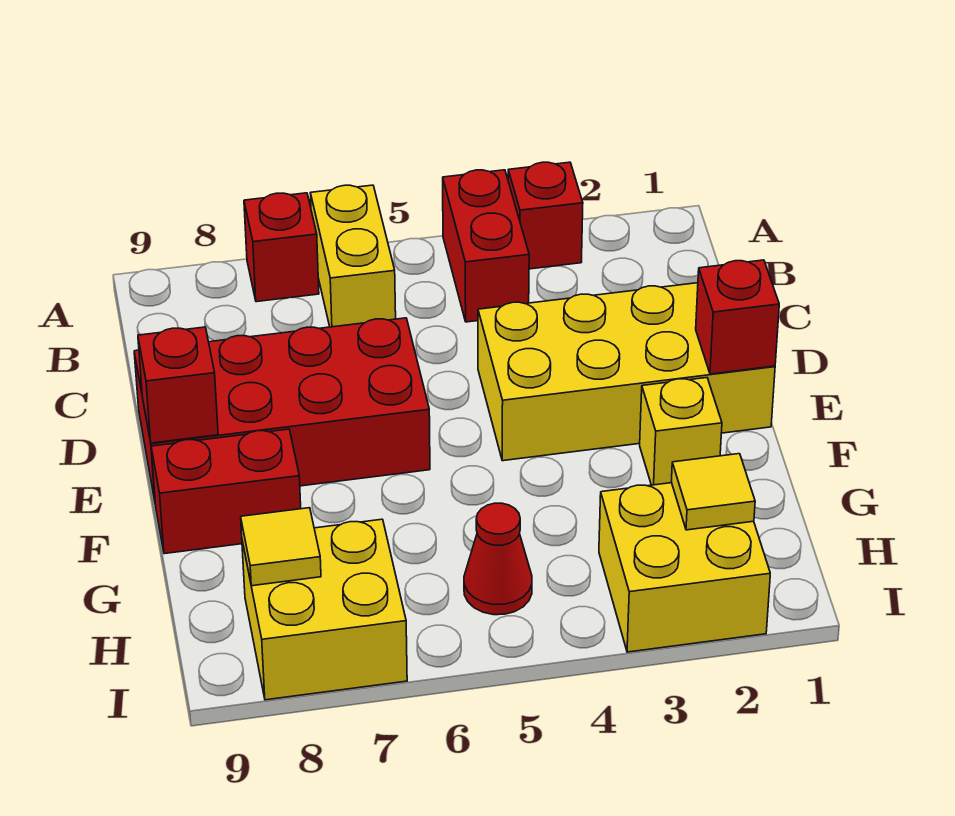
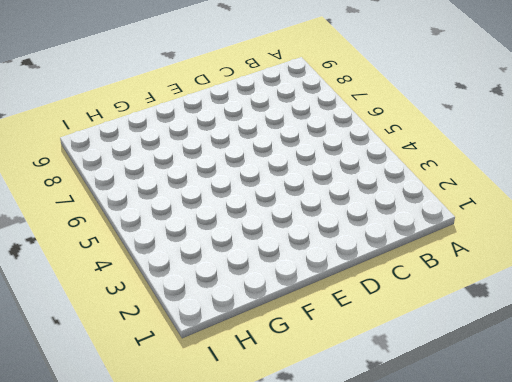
none -> red 1x1 brick [508,162,583,269]
none -> red 1x2 brick [443,170,529,322]
none -> yellow 1x2 brick [310,185,396,327]

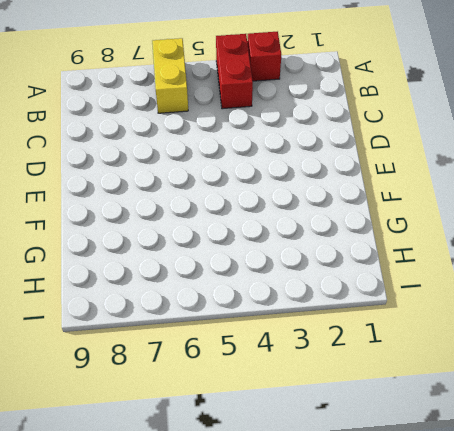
none -> red 1x1 brick [244,193,319,302]
none -> yellow 2x4 brick [478,283,775,461]
none -> red 2x4 brick [134,318,430,500]

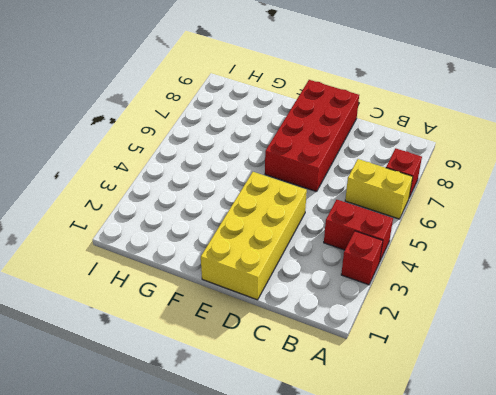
none -> yellow 1x1 brick [640,378,722,485]
none -> red 1x2 brick [151,429,301,554]
none -> yellow 2x2 brick [599,483,770,652]

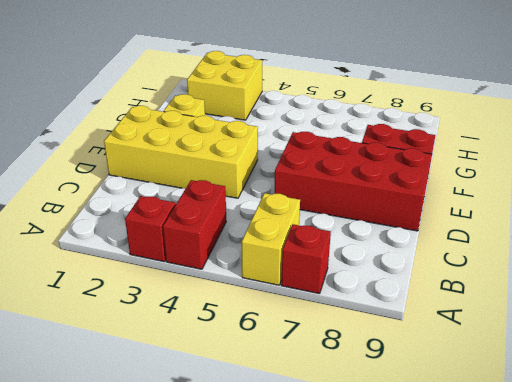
none -> red 1x1 cone [464,503,532,615]
none -> yellow 2x2 brick [242,519,407,700]
none -> red 1x1 brick [696,260,779,374]

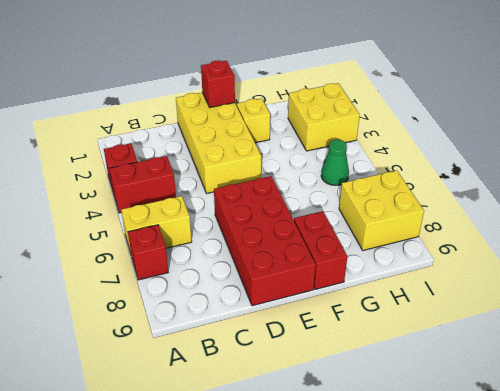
green 1x1 cone [321,140,349,185] -> red 1x1 cone [464,503,532,615]
none -> red 1x1 brick [138,327,218,443]
none -> yellow 1x1 tile [671,454,755,530]
none -> yellow 1x1 tile [241,508,321,586]

